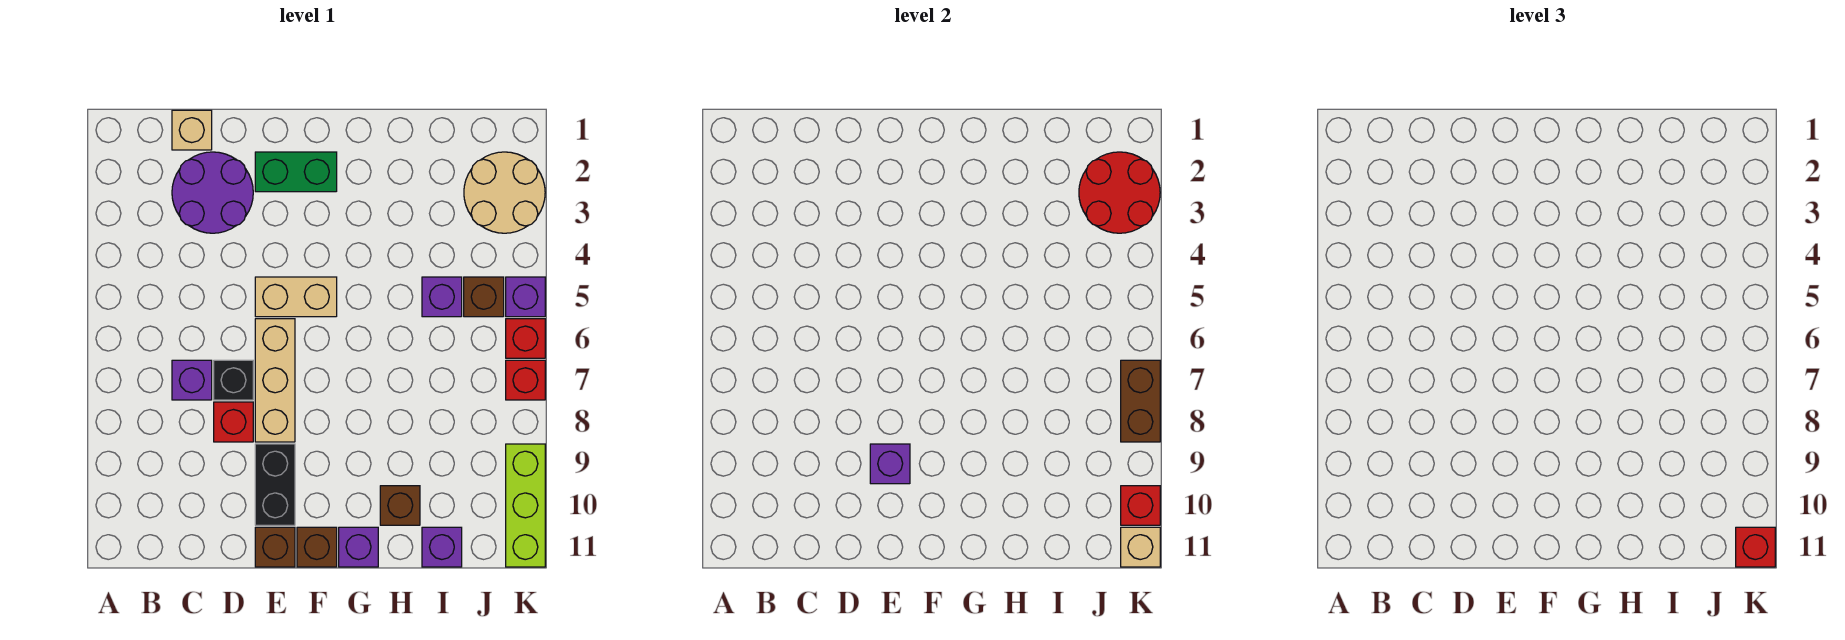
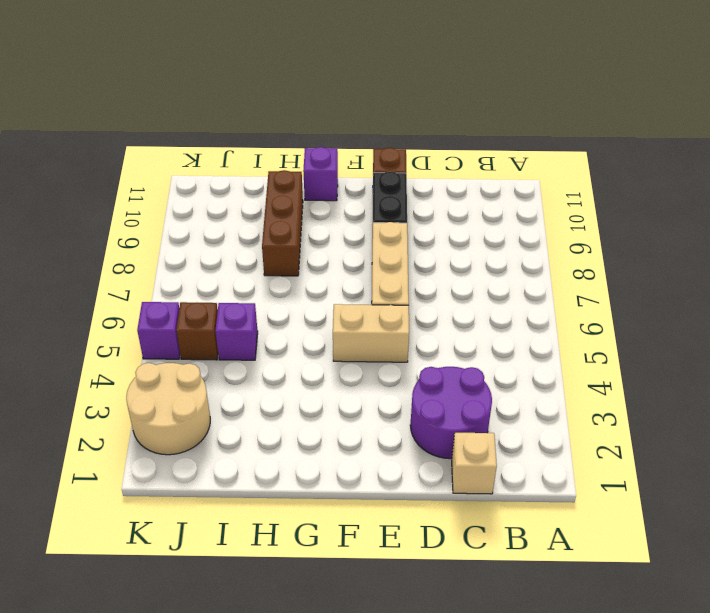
brown 1x3 brick [262,170,303,276] -> brown 1x1 brick [380,486,420,525]
none -> purple 1x1 brick [172,360,212,400]
none -> black 1x1 brick [214,360,253,400]
none -> red 1x1 brick [214,402,253,442]

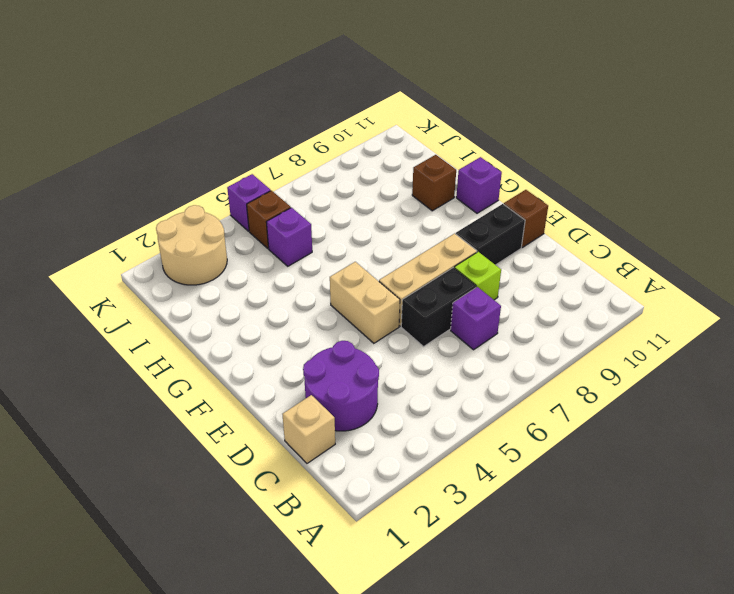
black 1x2 brick [401,268,476,346] -> black 1x1 brick [214,360,253,400]
lime 1x1 brick [454,252,501,300] -> red 1x1 brick [214,402,253,442]
none -> green 1x2 brick [255,152,337,192]
none -> brown 1x1 brick [297,527,337,567]
none -> purple 1x1 brick [422,527,462,567]

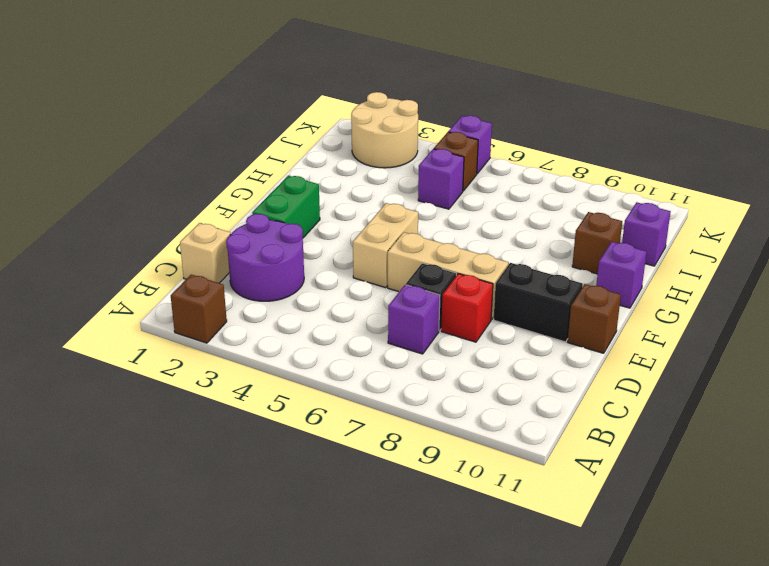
brown 1x1 brick [171,275,227,343] -> brown 1x1 brick moved to [297,527,337,567]
none -> red 1x1 brick [506,319,545,358]
none -> red 1x1 brick [506,360,545,400]
none -> lime 1x3 brick [506,444,545,567]

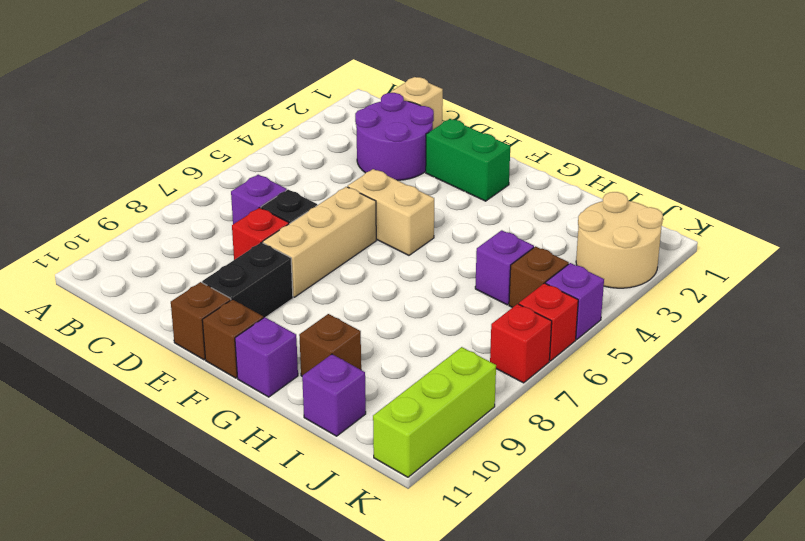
none -> purple 1x1 brick [870,444,910,484]
none -> red 2x2 round brick [1079,152,1160,233]
none -> brown 1x2 brick [1121,360,1160,442]

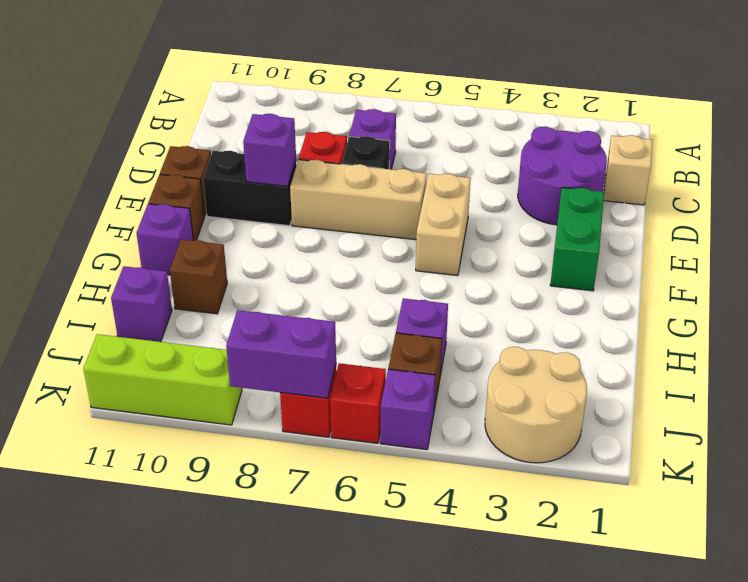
purple 1x2 brick [226,310,336,398] -> brown 1x2 brick [1121,360,1160,442]
none -> red 2x2 round brick [1079,152,1160,233]
none -> red 1x1 brick [1121,486,1160,525]
none -> tan 1x1 brick [1121,527,1160,567]

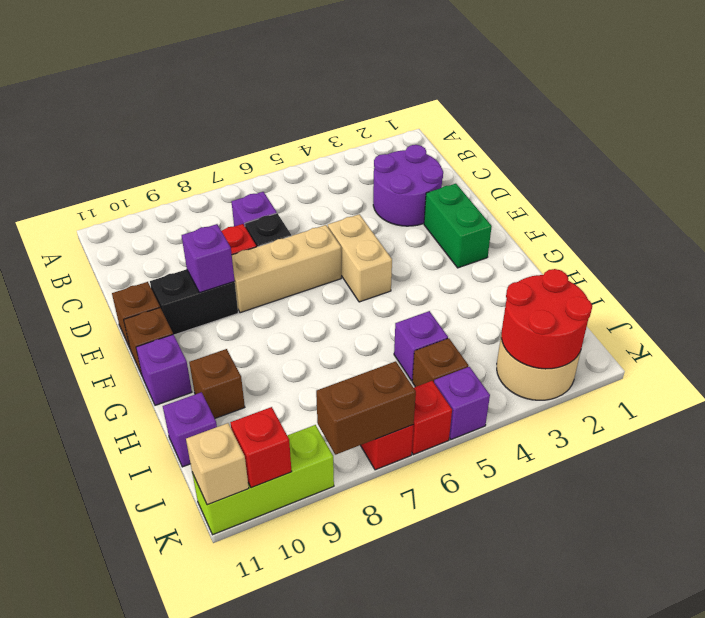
none -> tan 1x1 brick [172,110,212,150]
none -> red 1x1 brick [1736,527,1775,567]

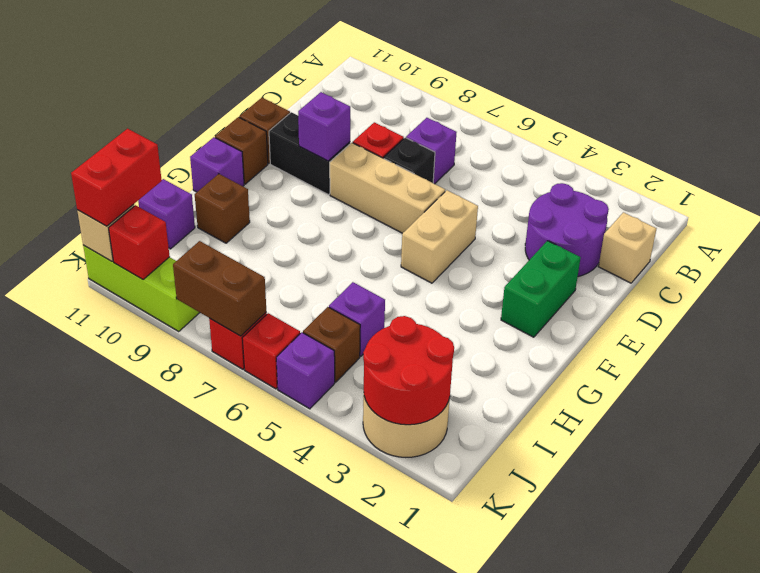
red 1x2 brick [71,129,162,226] -> red 1x1 brick [1736,527,1775,567]

